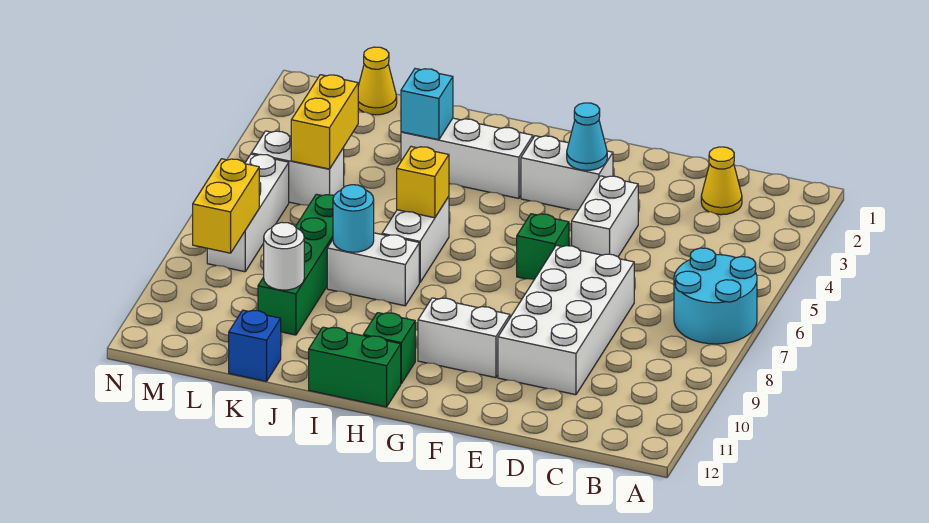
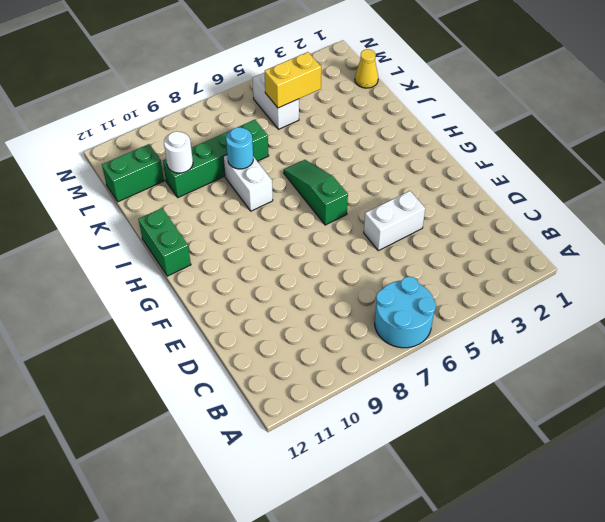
green 1x3 slope [284,160,348,225] -> white 1x2 brick [382,197,449,283]
green 1x2 brick [102,144,164,202] -> none
none -> yellow 1x1 cone [701,147,742,215]
none -> white 2x4 brick [498,245,634,395]
none -> white 1x2 brick [521,136,613,210]

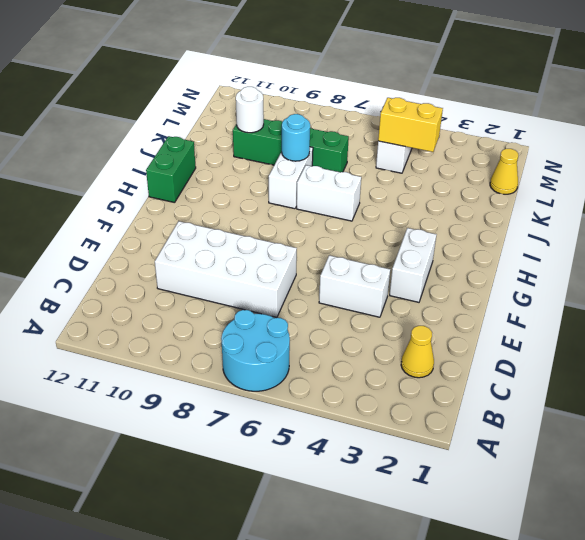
none -> green 1x1 brick [517,214,569,280]
none -> white 1x2 brick [418,298,510,378]
none -> white 1x3 brick [401,118,533,198]

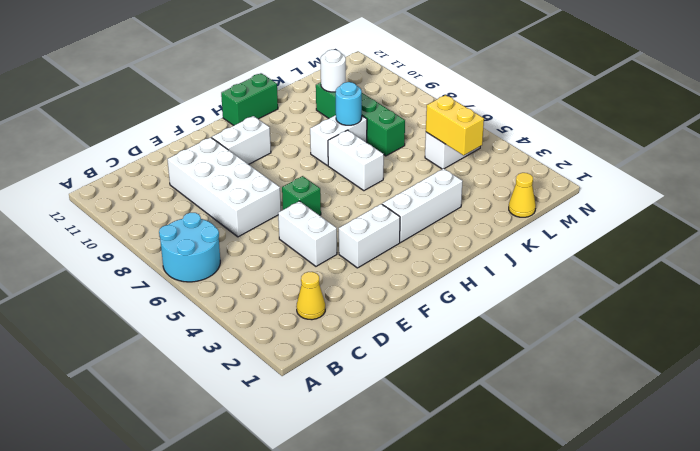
none -> green 1x1 brick [363,313,415,384]
none -> blue 1x1 brick [229,310,281,381]
none -> white 1x3 brick [207,154,289,272]

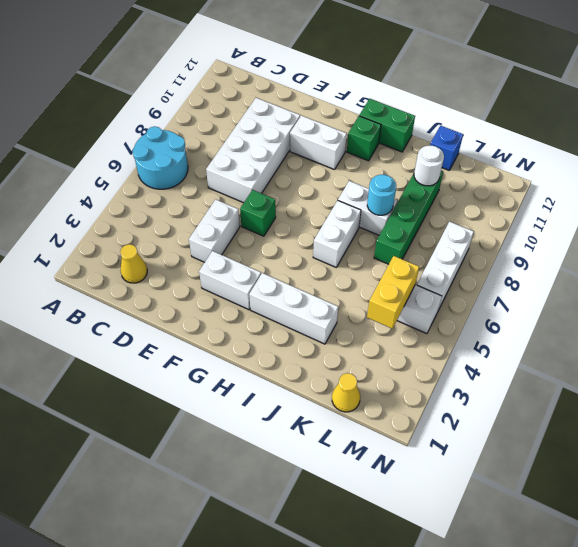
none -> cyan 1x1 cone [567,103,607,171]
none -> yellow 1x1 brick [397,147,449,218]
none -> cyan 1x1 brick [401,69,453,140]

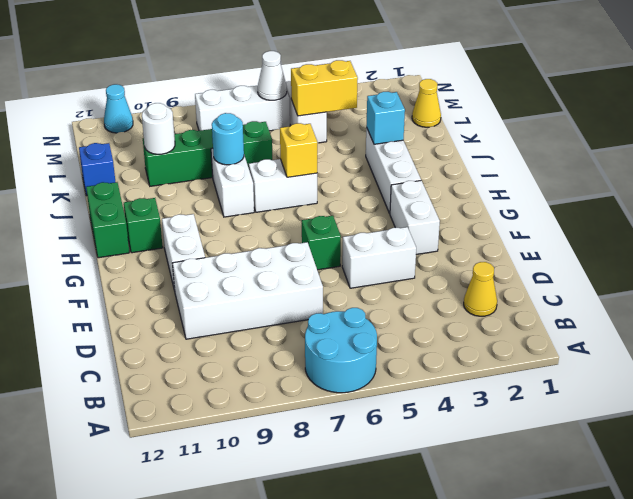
white 1x1 cone [258,51,287,100] -> none
cyan 1x1 cone [104,84,133,133] -> cyan 1x1 cone moved to [567,103,607,171]
none -> yellow 1x2 brick [193,159,259,253]

